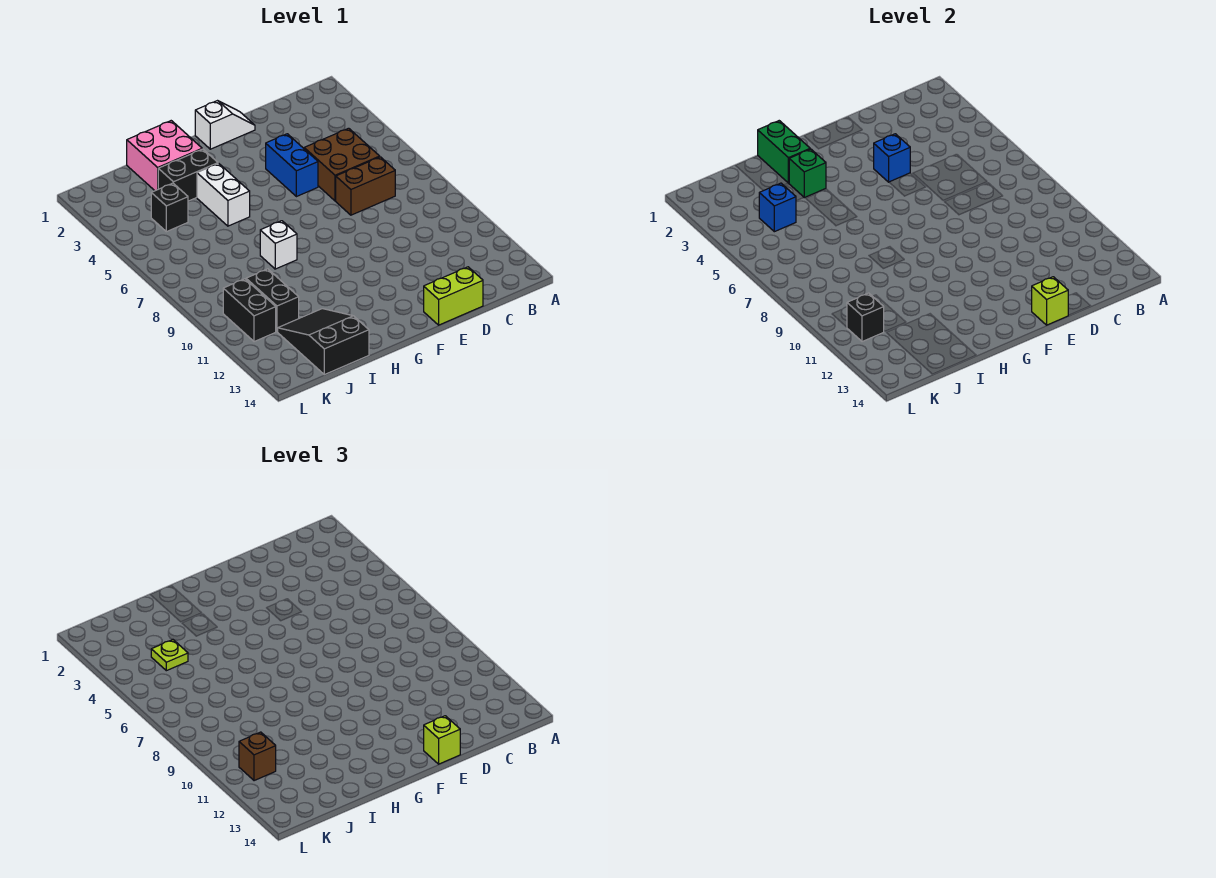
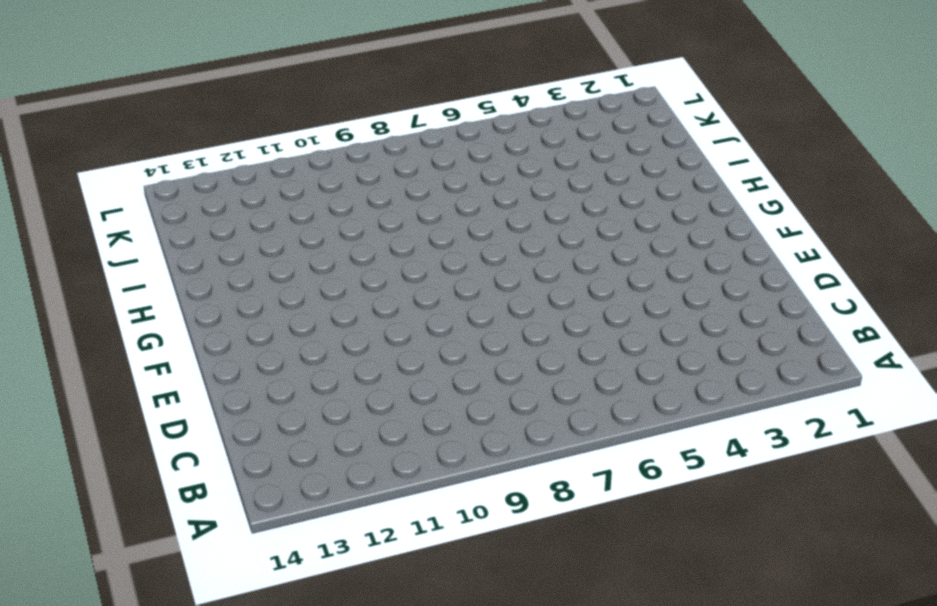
none -> brown 2x2 brick [304,128,380,201]
none -> brown 1x2 brick [336,157,395,215]
none -> lime 1x2 brick [424,267,483,325]

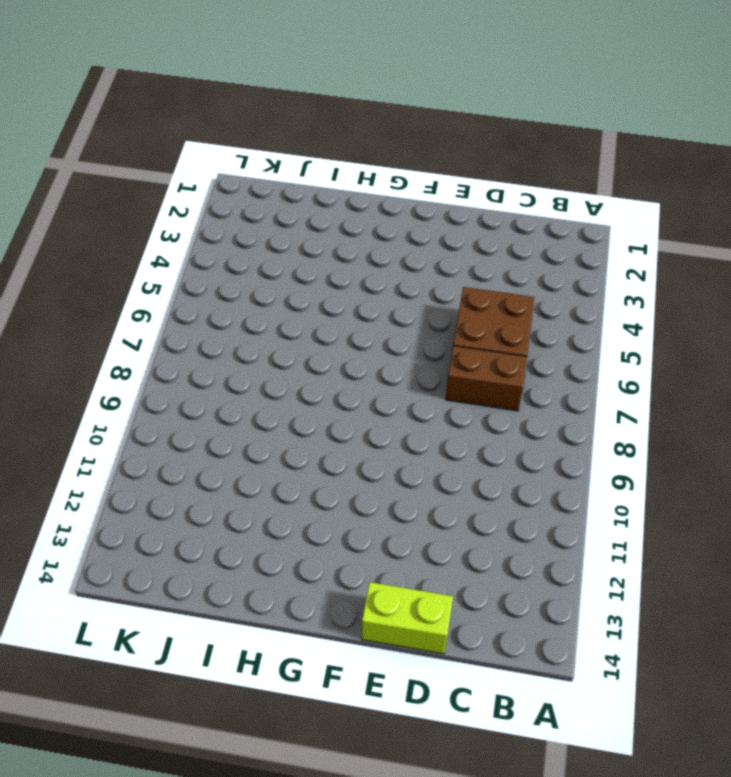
none -> white 1x2 slope [195,101,255,149]
none -> blue 1x2 brick [266,134,318,197]
none -> pink 2x2 brick [127,121,202,191]

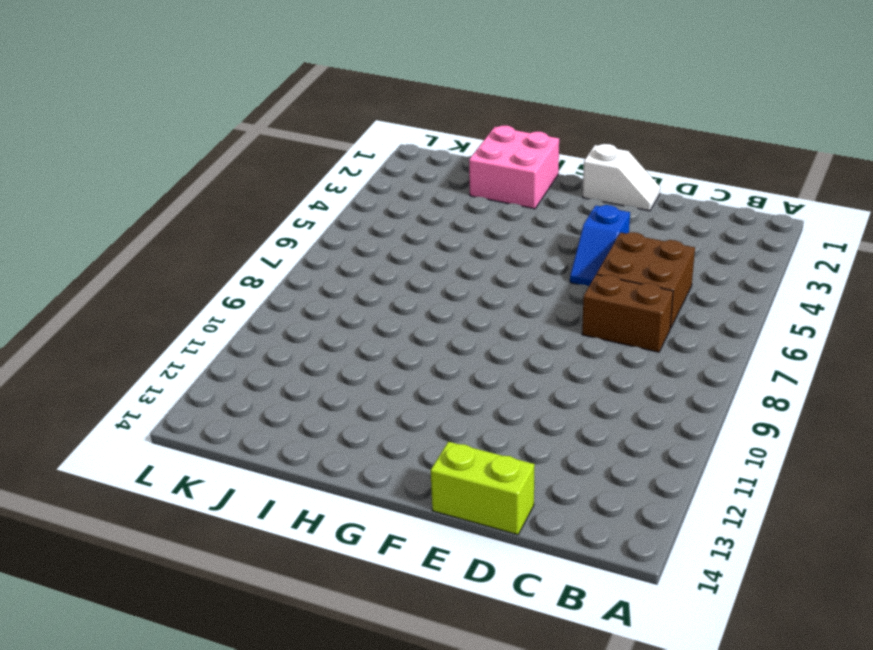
blue 1x2 slope [570,205,630,286] -> blue 1x2 brick [266,134,318,197]
none -> black 1x2 brick [158,149,218,201]
none -> white 1x2 brick [197,163,250,226]
none -> white 1x1 brick [260,221,297,269]

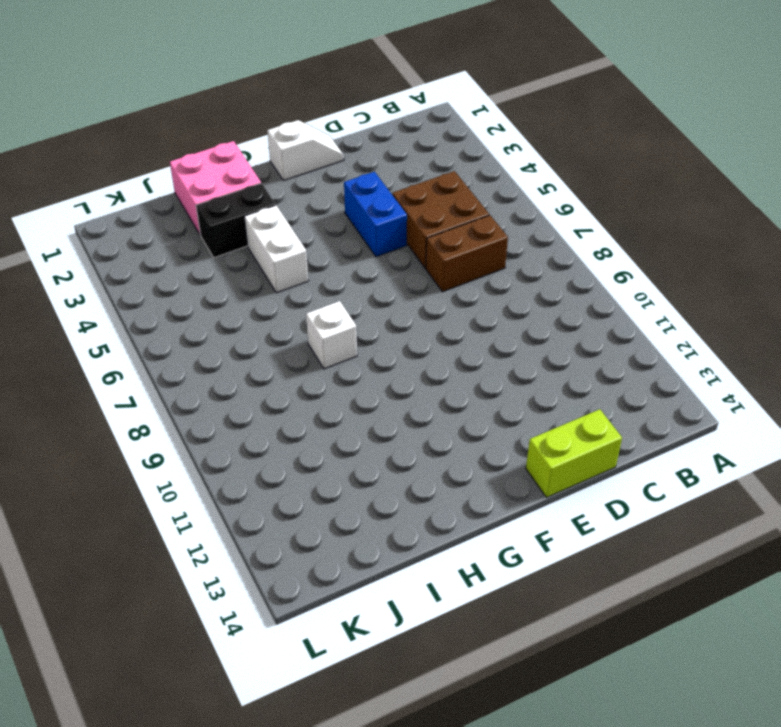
none -> black 2x3 slope [278,309,369,375]
none -> black 1x1 brick [151,183,188,232]
none -> black 1x2 brick [246,269,299,332]

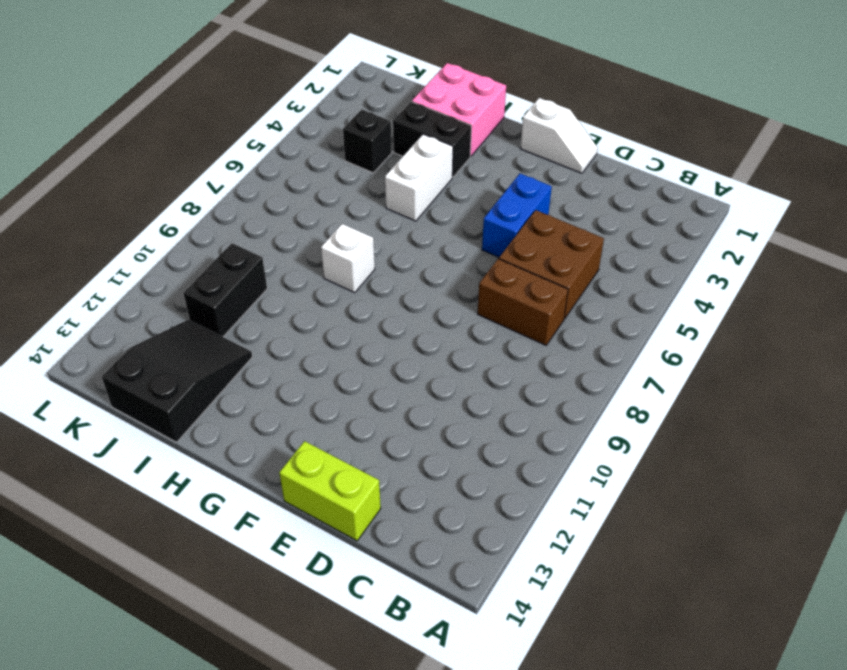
none -> black 1x2 brick [223,279,276,342]
none -> blue 1x1 brick [874,134,910,182]
none -> lime 1x1 brick [1032,277,1068,325]

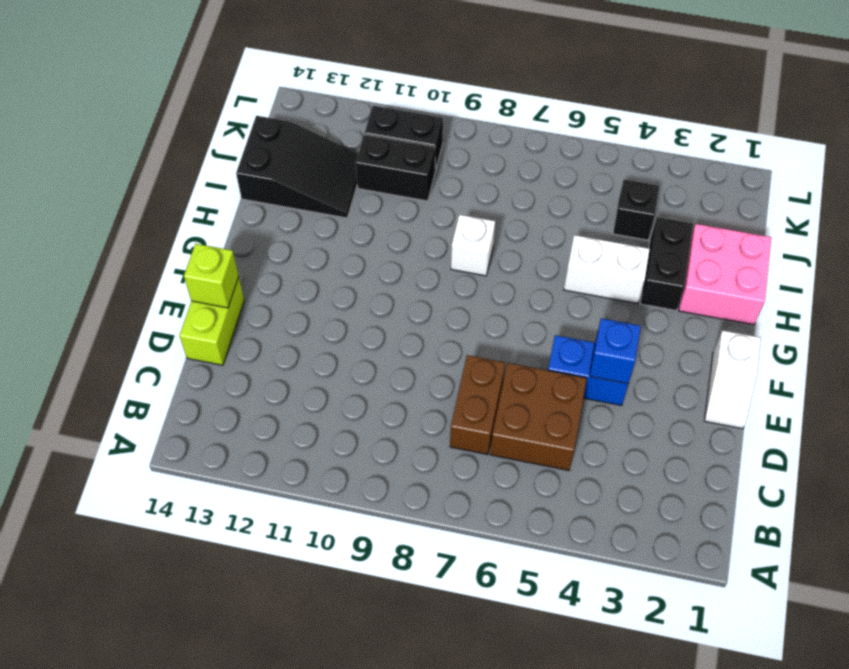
none -> green 1x2 brick [758,121,810,183]
none -> green 1x1 brick [789,149,826,198]
none -> blue 1x1 brick [759,183,796,232]

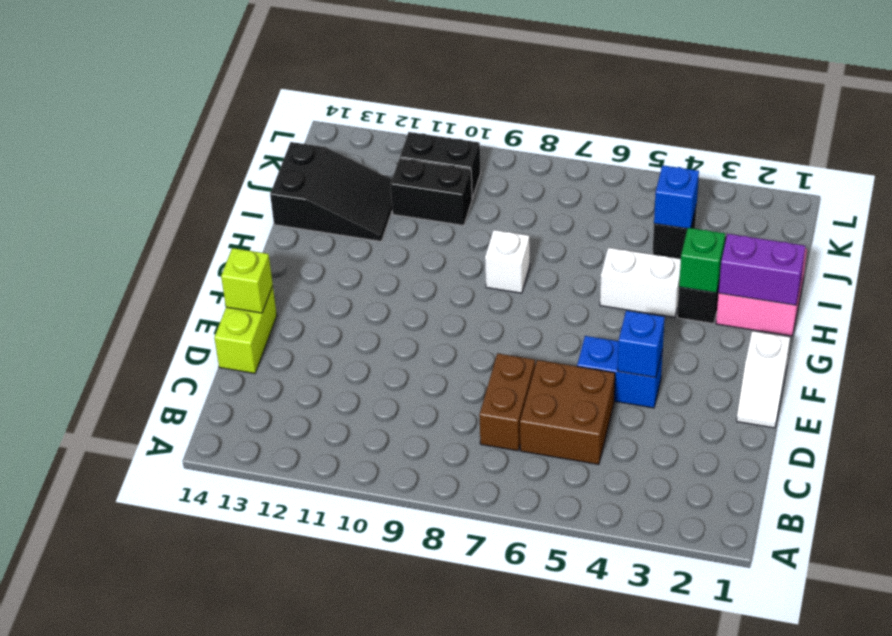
purple 1x2 brick [719,234,805,305] -> green 1x2 brick [758,121,810,183]
none -> black 1x1 brick [847,293,884,342]
none -> lime 1x1 brick [424,716,460,764]
none -> lime 1x1 plate [151,639,188,671]

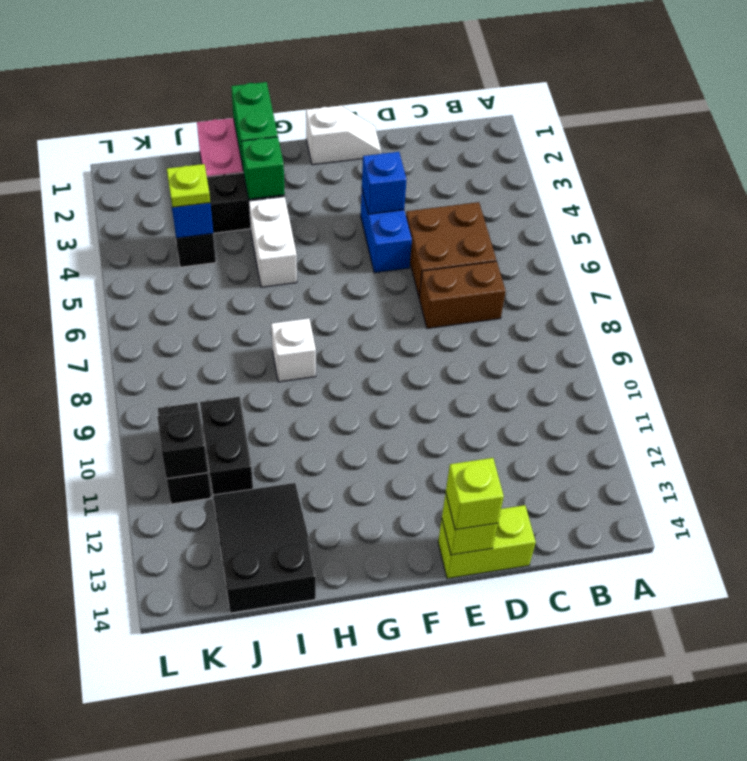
none -> brown 1x1 brick [239,732,276,781]

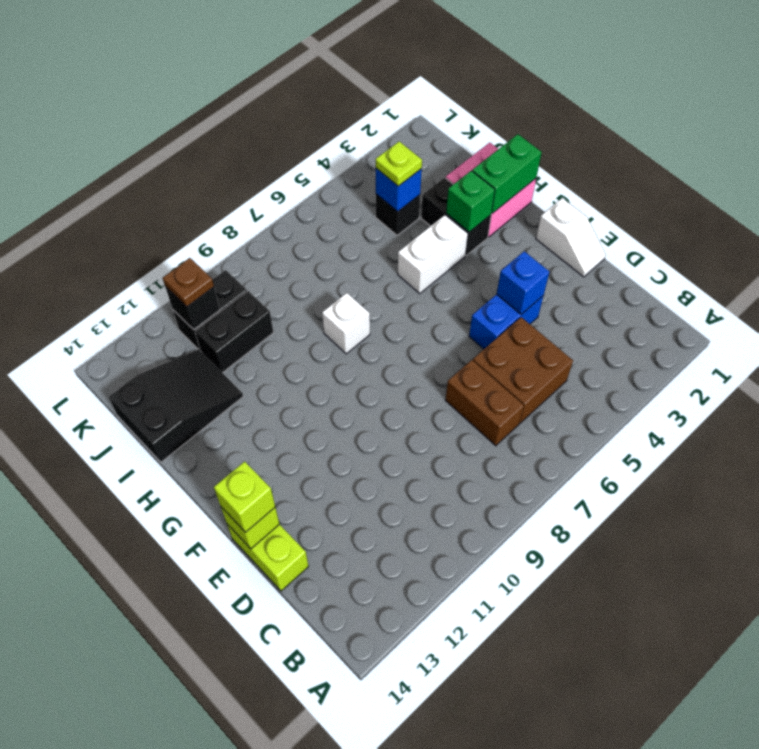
brown 1x1 plate [163,258,214,307] -> brown 1x1 brick [239,732,276,781]

